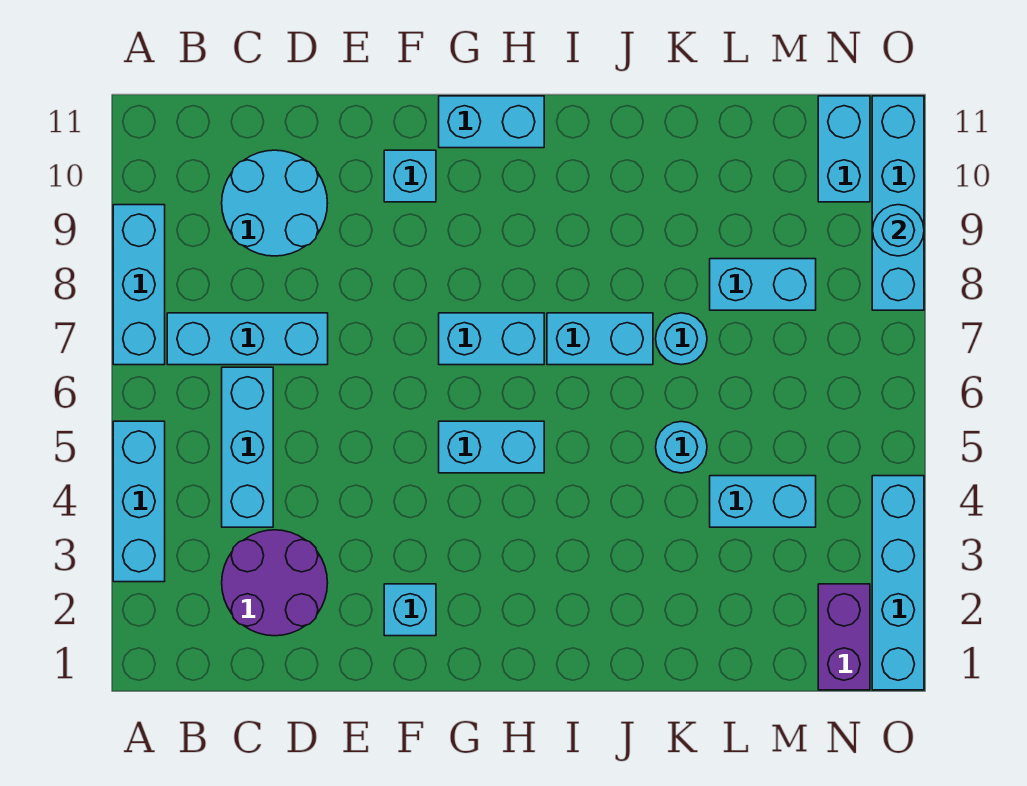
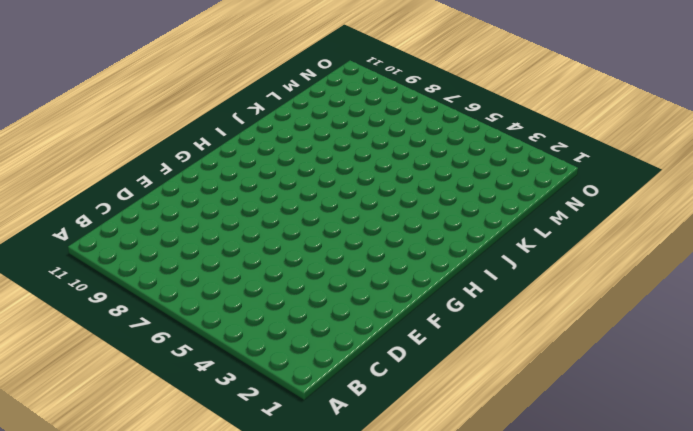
none -> cyan 1x3 brick [113,421,165,582]
none -> cyan 1x3 brick [113,205,165,365]
none -> cyan 1x3 brick [167,313,328,365]

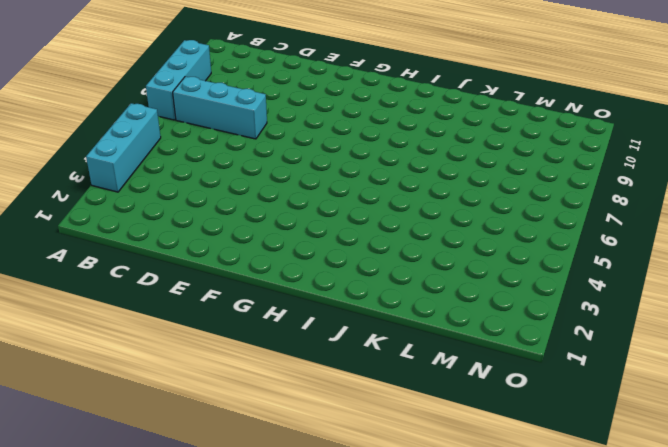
none -> purple 2x2 round brick [222,530,328,636]
none -> cyan 1x3 brick [222,367,273,527]
none -> cyan 2x2 round brick [222,150,328,256]

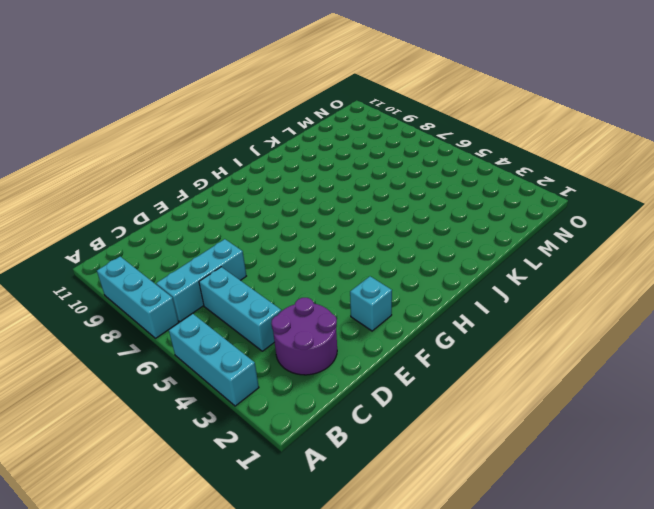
none -> cyan 2x2 round brick [222,150,328,256]
none -> cyan 1x1 brick [384,150,436,202]
none -> cyan 1x2 brick [439,421,544,473]

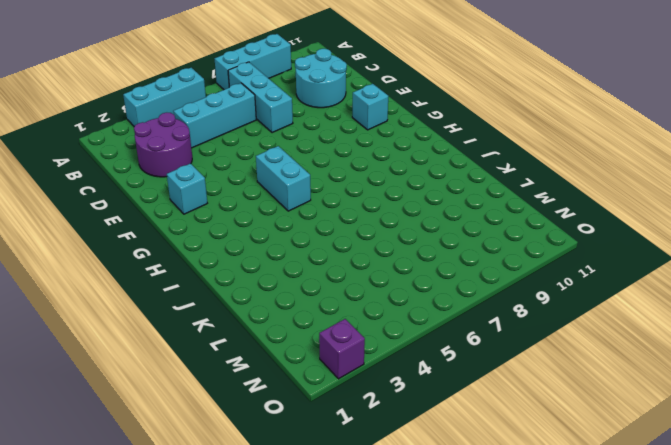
purple 1x1 brick [319,319,365,379] -> cyan 1x4 brick [872,476,924,690]
none -> cyan 1x2 brick [439,313,544,365]
none -> cyan 1x2 brick [439,96,544,148]
none -> cyan 1x2 brick [547,313,653,365]

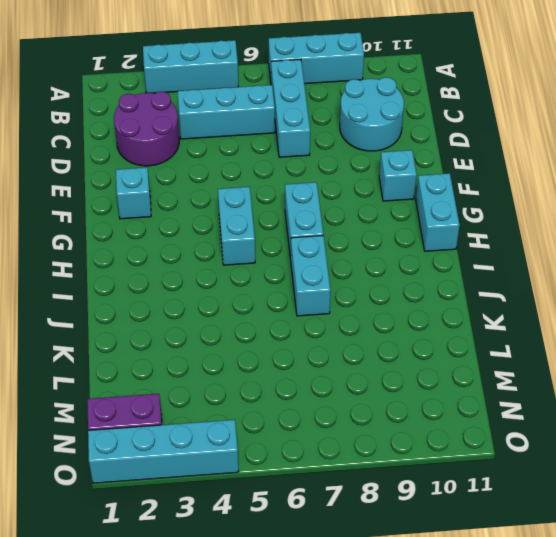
none -> cyan 1x1 round brick [656,421,707,473]
none -> cyan 1x1 round brick [656,313,707,365]
none -> cyan 1x2 brick [710,476,816,527]

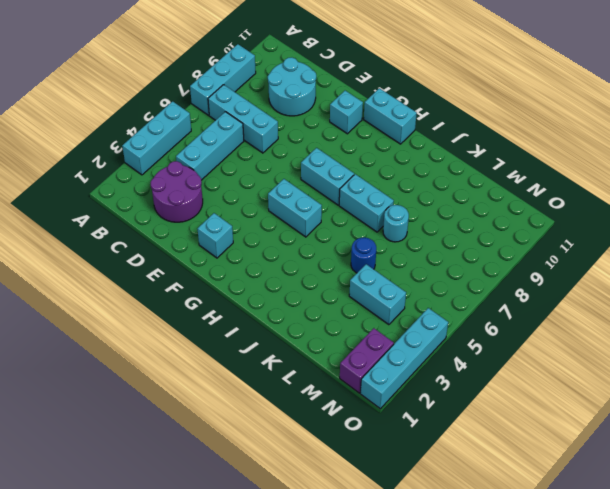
blue 1x1 round brick [351,237,376,273] -> cyan 1x1 round brick [656,421,707,473]
none -> cyan 1x2 brick [710,259,816,310]
none -> cyan 1x2 brick [818,96,870,202]
none -> cyan 1x4 brick [872,96,924,310]

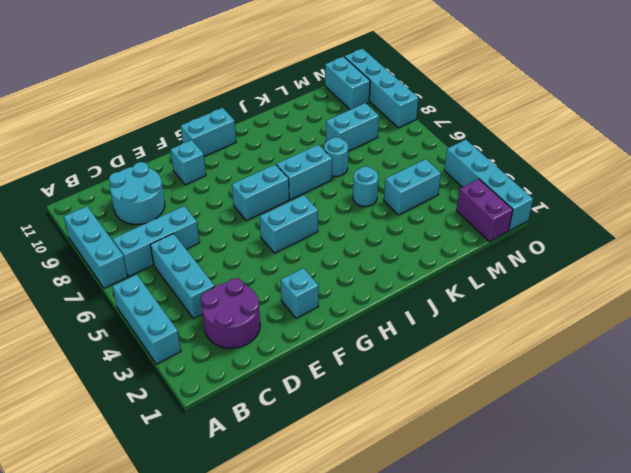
none -> cyan 1x1 round brick [873,205,924,256]

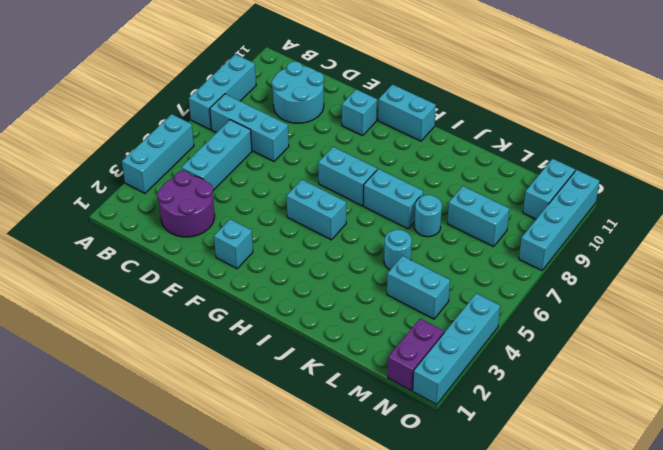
none -> cyan 1x1 round brick [873,205,924,256]

